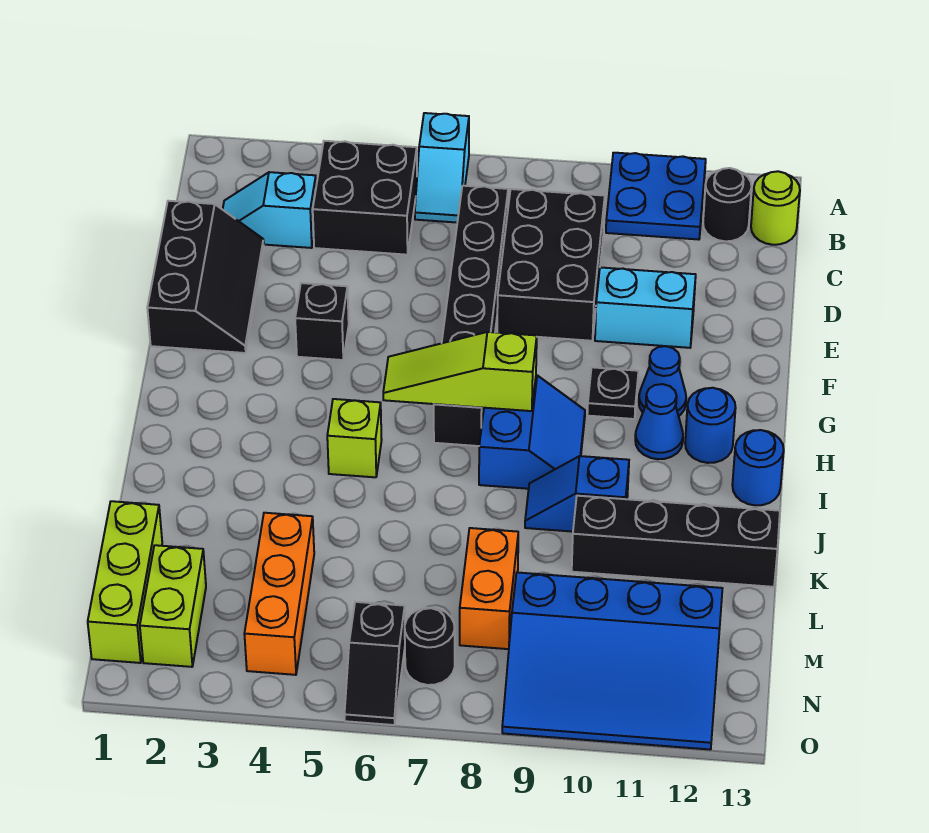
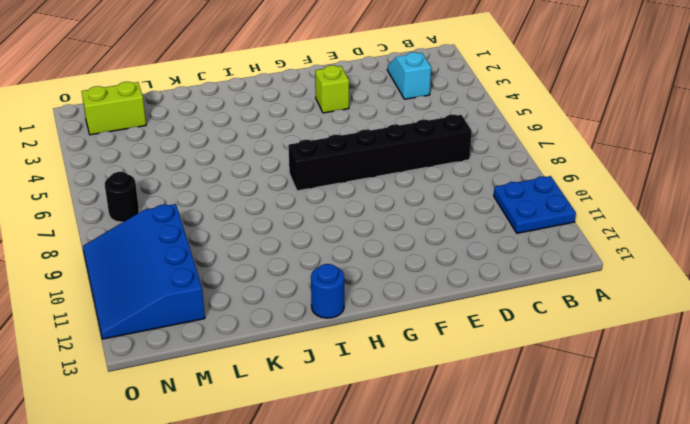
lime 1x1 brick [315,65,349,113] -> lime 1x1 brick moved to [327,399,382,477]
none -> cyan 1x2 slope [415,113,469,223]
none -> black 2x2 brick [313,141,417,255]
none -> black 1x1 round brick [703,168,752,241]

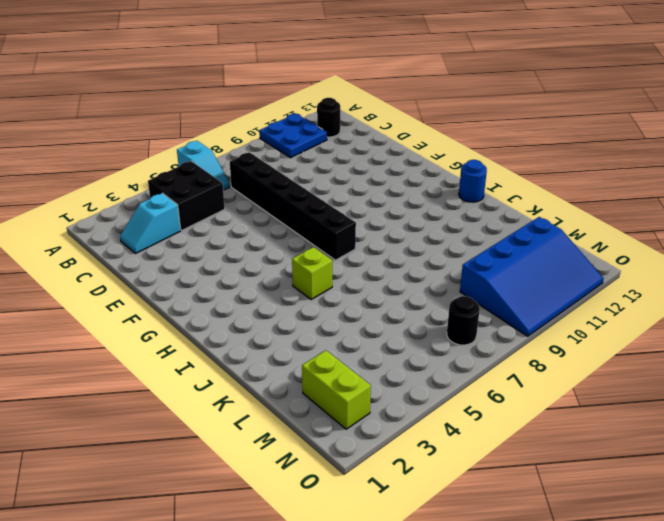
none -> lime 1x1 round brick [751,171,800,245]
none -> black 2x3 brick [497,189,605,341]
none -> black 2x3 slope [147,201,264,353]

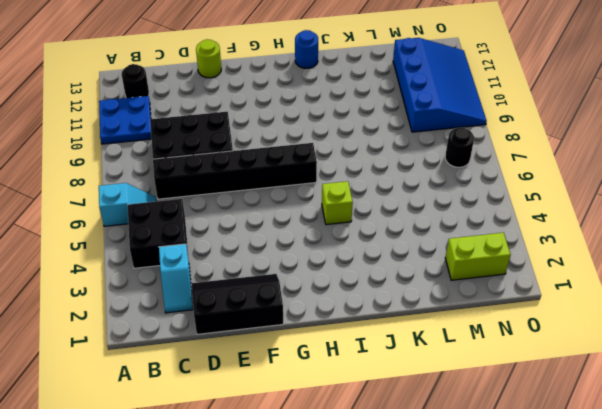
lime 1x1 round brick [196,39,221,78] -> lime 1x1 round brick moved to [751,171,800,245]
none -> cyan 1x2 brick [595,267,696,348]
none -> black 1x1 brick [295,283,349,360]
none -> black 1x1 plate [587,367,639,419]

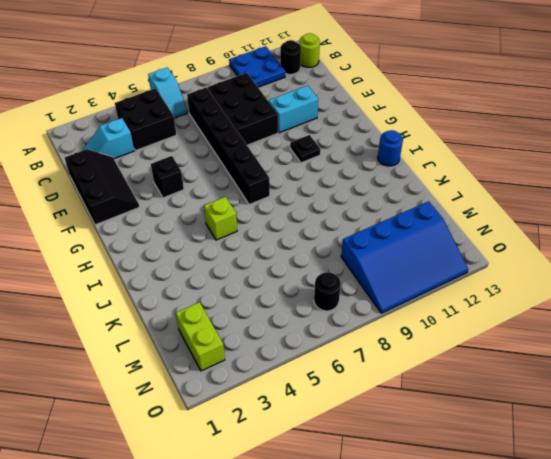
none -> blue 1x1 cone [639,346,686,416]
none -> blue 2x2 slope [479,375,585,489]
none -> blue 1x1 cone [635,384,683,459]

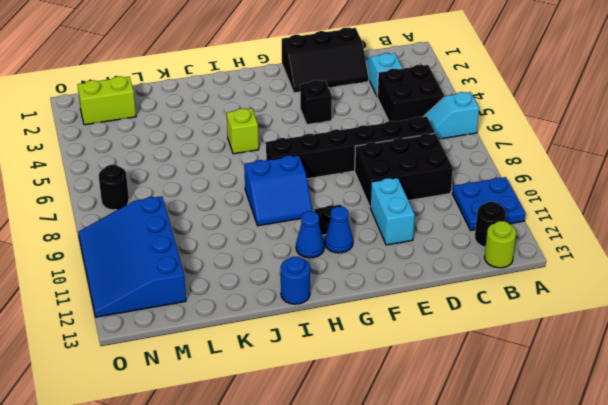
none -> blue 1x1 round brick [685,388,736,463]
none -> blue 1x2 slope [525,456,629,532]
none -> black 1x4 brick [572,496,780,587]

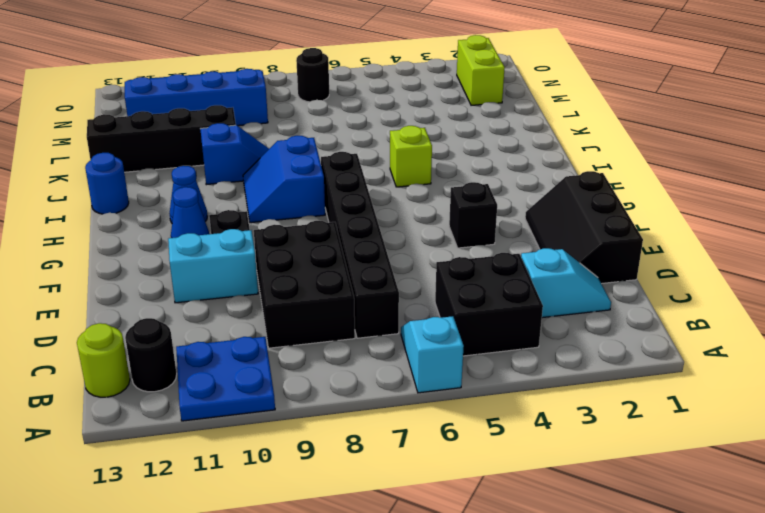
none -> blue 1x1 round brick [685,388,736,463]
none -> lime 1x3 brick [88,501,162,663]
none -> orange 1x3 brick [244,513,314,675]

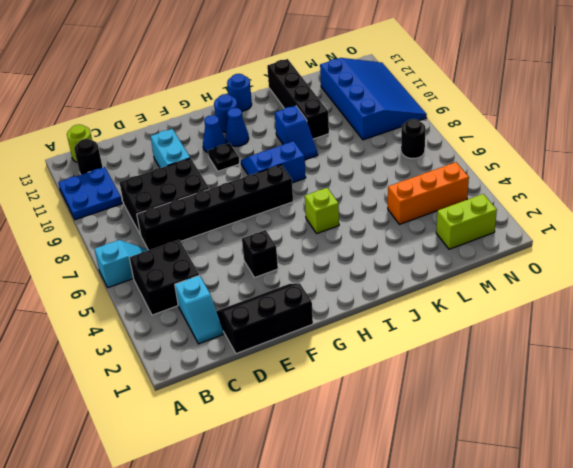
none -> lime 1x3 brick [88,501,162,663]
none -> orange 1x2 brick [460,528,518,649]
none -> black 1x2 slope [345,602,405,725]

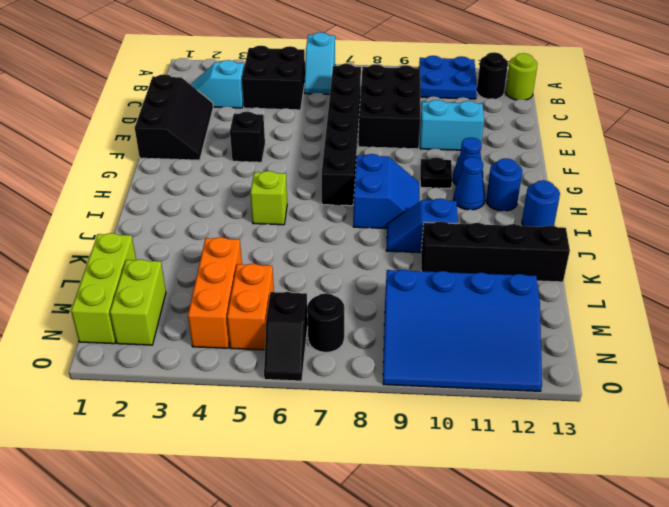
orange 1x2 brick [227,264,274,350] -> orange 1x2 brick moved to [460,528,518,649]
none -> lime 1x3 slope [383,332,537,411]

